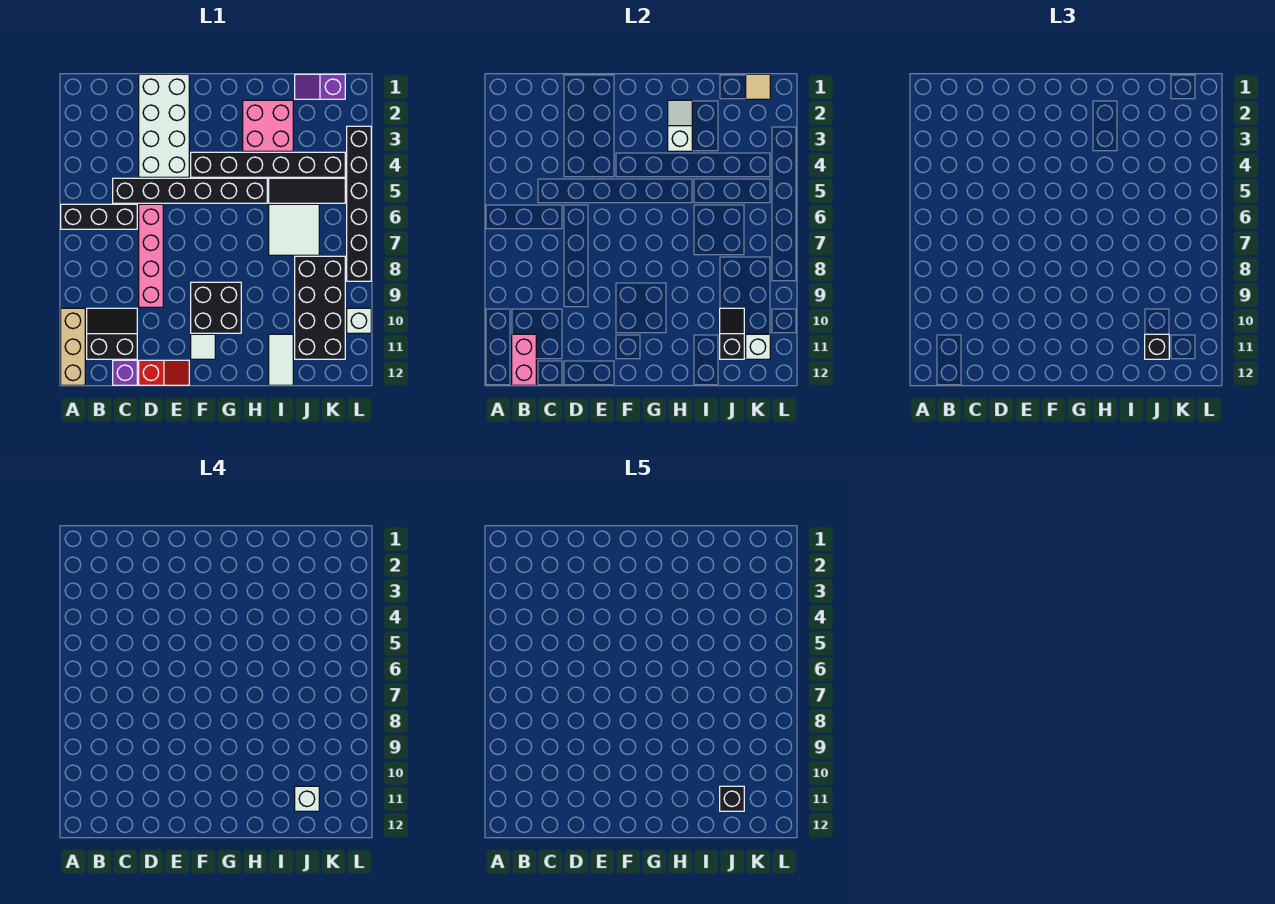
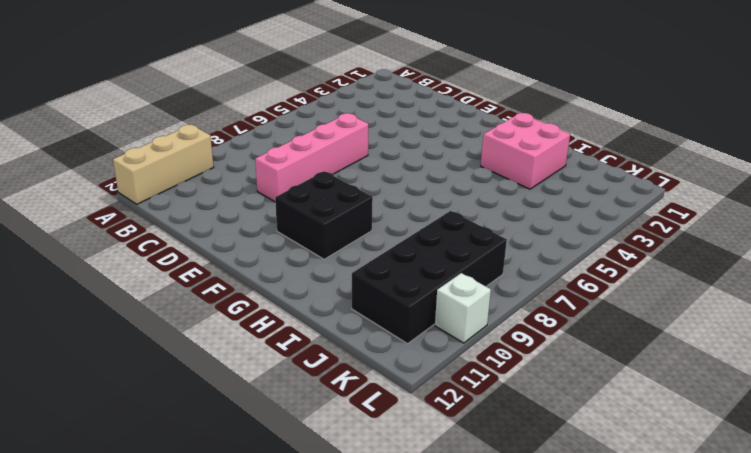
none -> black 1x3 brick [61,204,137,229]
none -> black 2x2 slope [87,308,137,359]
none -> black 1x6 brick [113,178,267,203]

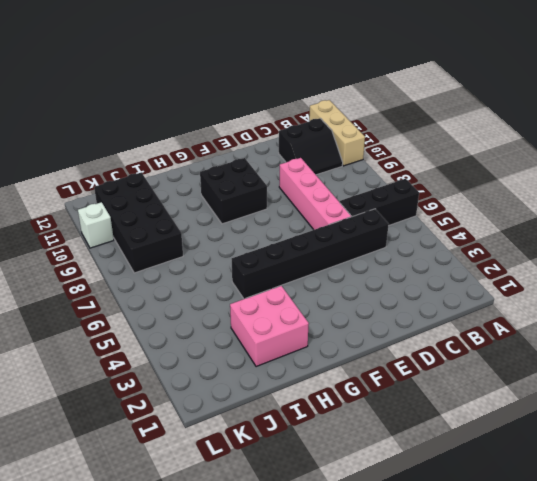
none -> purple 1x1 brick [113,360,137,385]
none -> white 2x4 brick [139,74,189,177]
none -> red 1x2 slope [139,360,189,385]

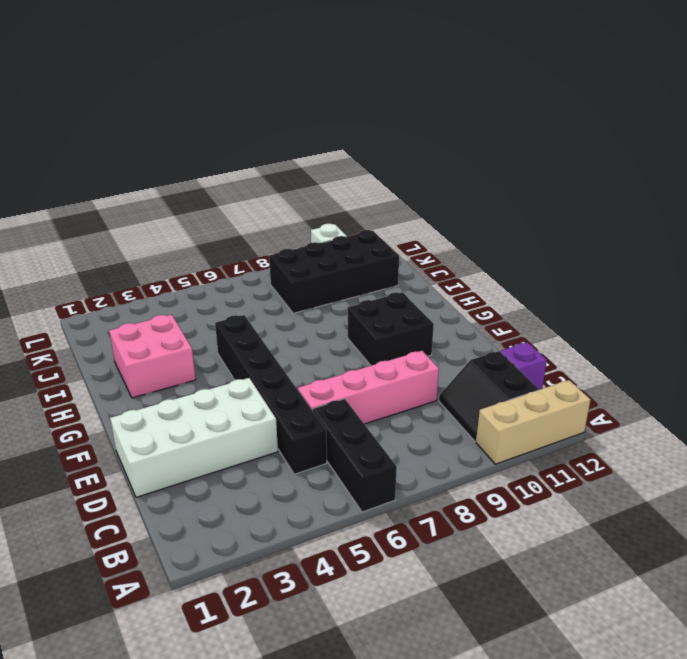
none -> red 1x2 slope [139,360,189,385]
none -> black 1x6 brick [191,152,345,177]
none -> white 1x1 tile [191,334,215,359]

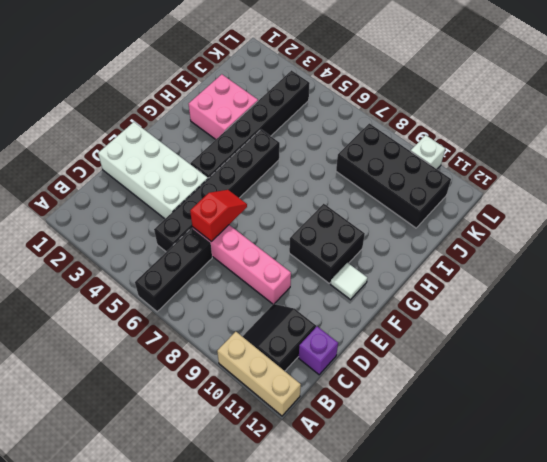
red 1x2 slope [190,190,247,241] -> red 1x2 slope moved to [139,360,189,385]
none -> black 1x3 tile [269,178,345,203]
none -> white 2x2 tile [269,204,319,255]
none -> white 1x2 tile [269,334,293,385]

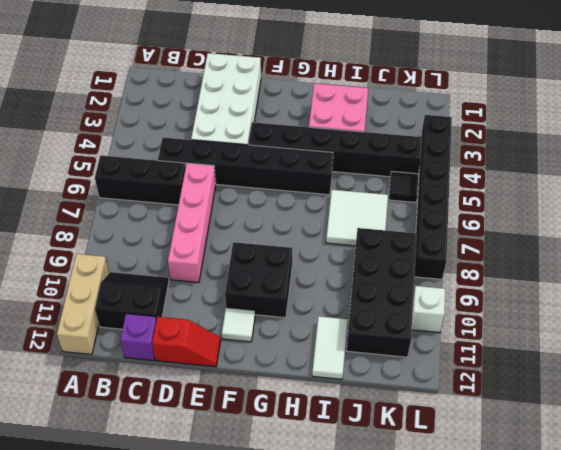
black 1x1 tile [389,171,419,202] -> black 1x3 tile [269,178,345,203]
none -> purple 1x2 slope [295,74,345,99]
none -> pink 1x2 brick [512,334,536,385]
none -> white 1x2 slope [668,100,692,151]

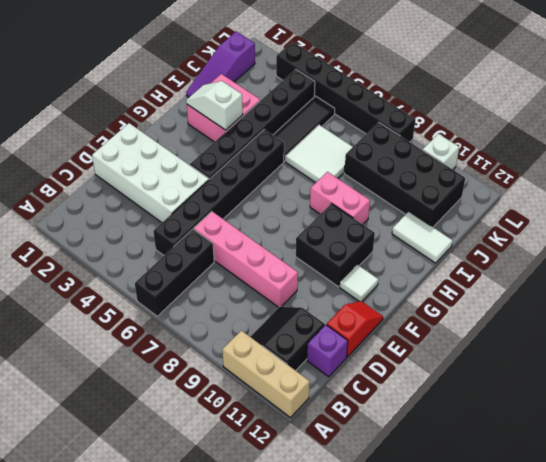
pink 1x2 brick [310,172,370,224] -> pink 1x2 brick moved to [512,334,536,385]
purple 1x3 slope [186,31,255,97] -> purple 1x2 slope [295,74,345,99]
none -> black 1x2 slope [720,308,744,359]
none -> tan 1x1 tile [746,74,770,99]
none -> white 1x1 brick [746,334,770,359]

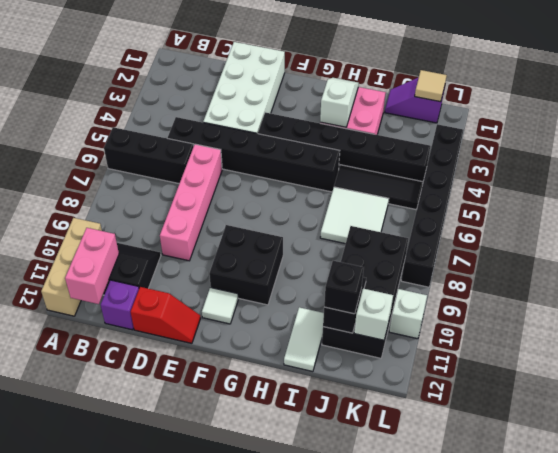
none -> white 1x1 brick [295,786,319,811]
none -> black 1x1 brick [720,786,744,811]

